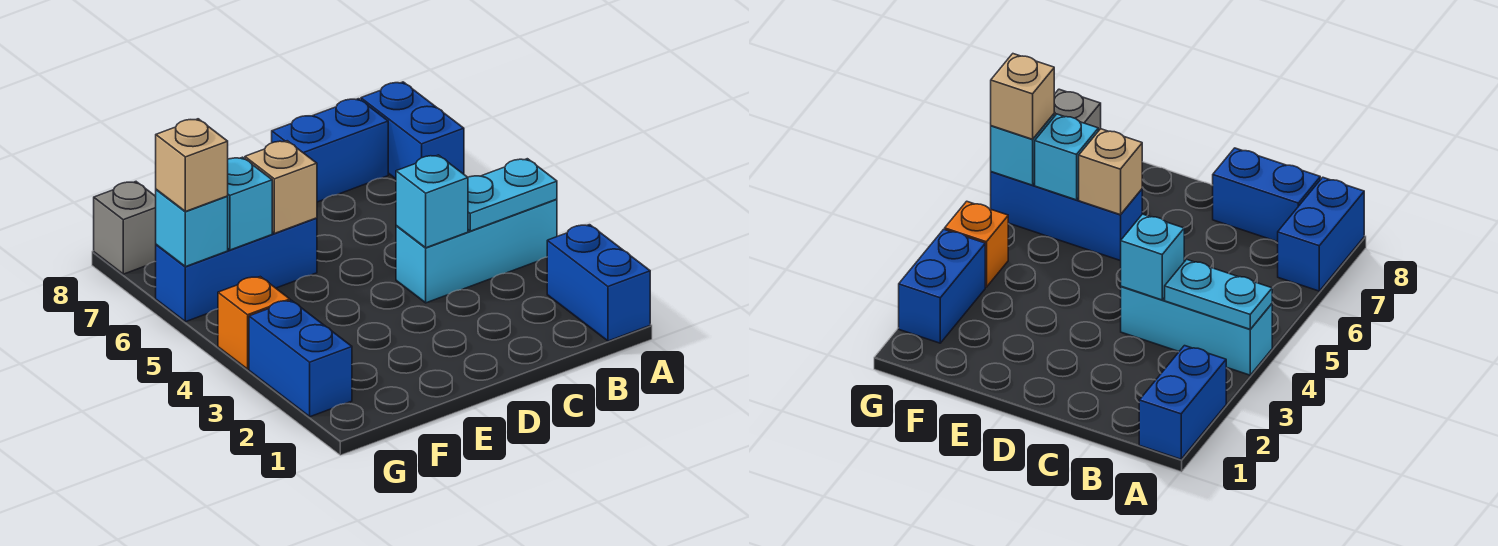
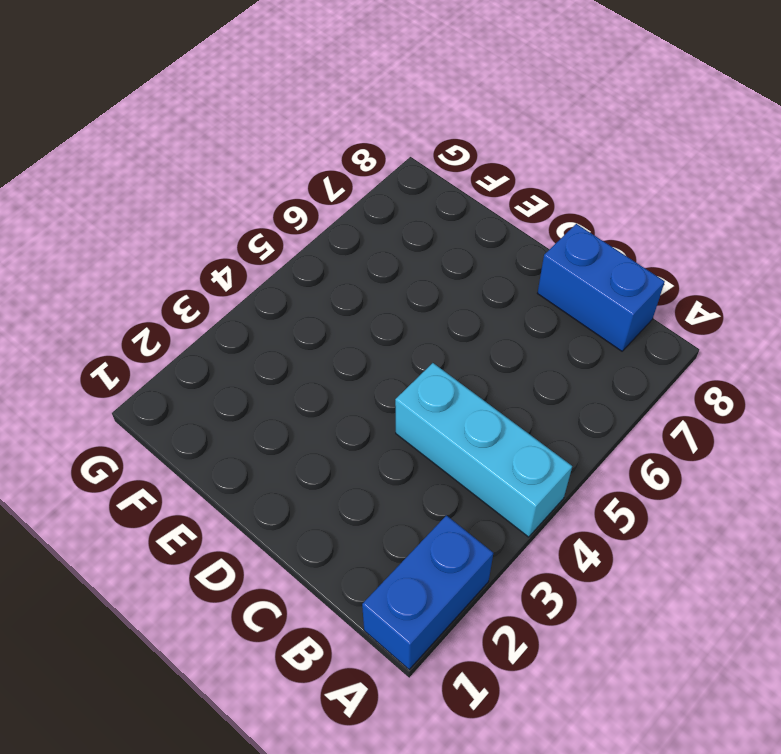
none -> blue 1x2 brick [361,82,464,179]
none -> blue 1x3 brick [156,218,317,322]
none -> blue 1x2 brick [249,300,352,417]

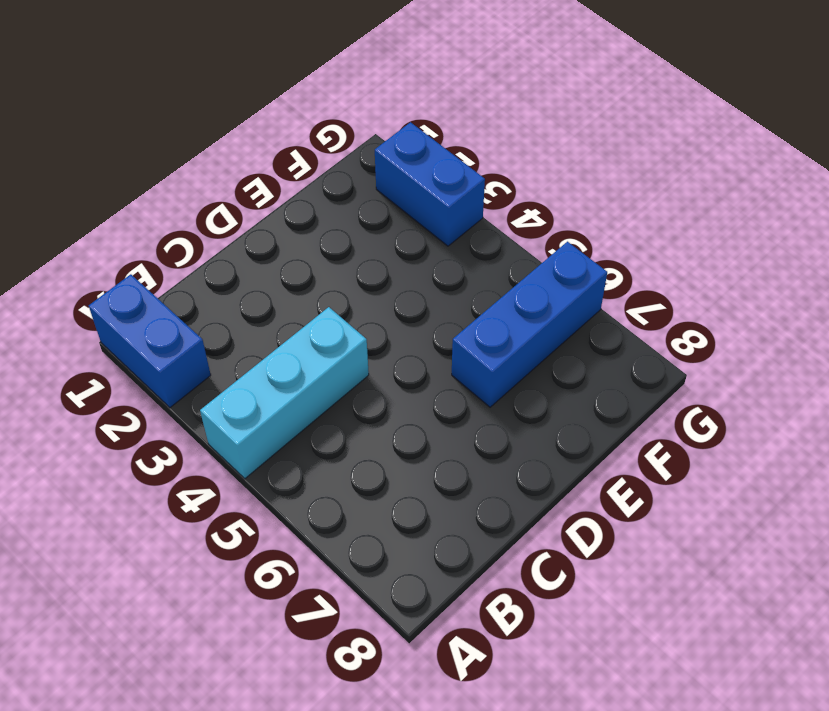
none -> blue 1x2 brick [361,82,464,179]
none -> blue 1x2 brick [272,99,388,202]
none -> orange 1x1 brick [218,277,290,369]

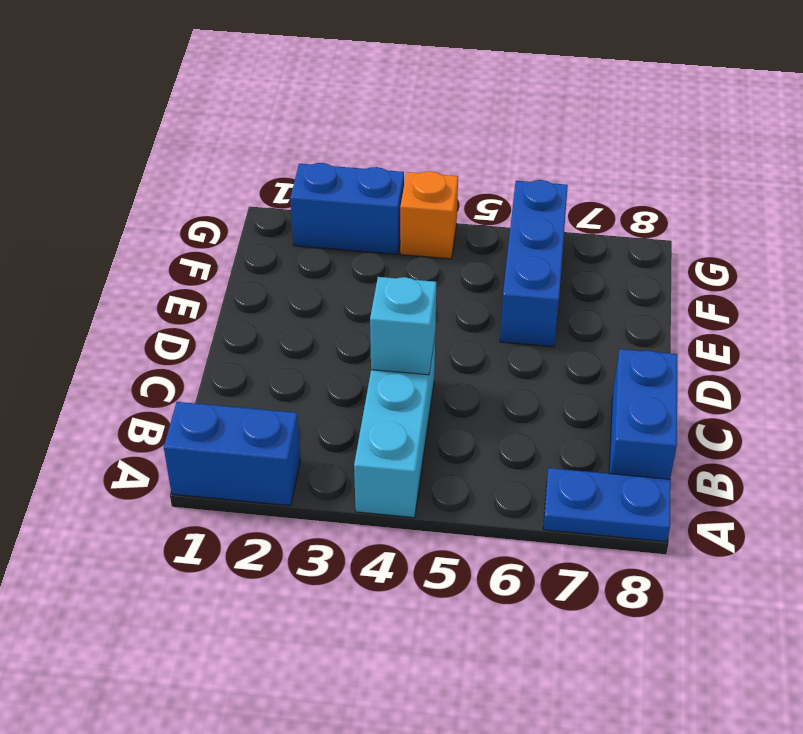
blue 1x2 plate [543,468,671,542] -> blue 1x2 brick [361,82,464,179]
none -> grey 1x1 brick [94,182,156,274]
none -> cyan 1x2 plate [468,159,557,231]
none -> tan 1x1 brick [245,141,317,233]

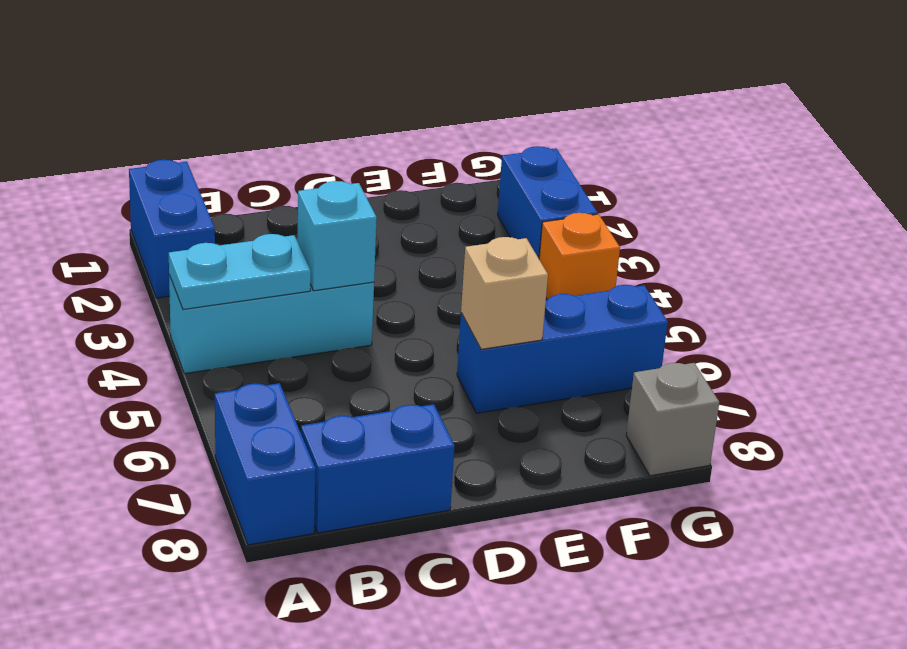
none -> cyan 1x1 brick [227,157,272,250]
none -> cyan 1x1 brick [156,190,228,267]
none -> tan 1x1 brick [156,119,228,211]

